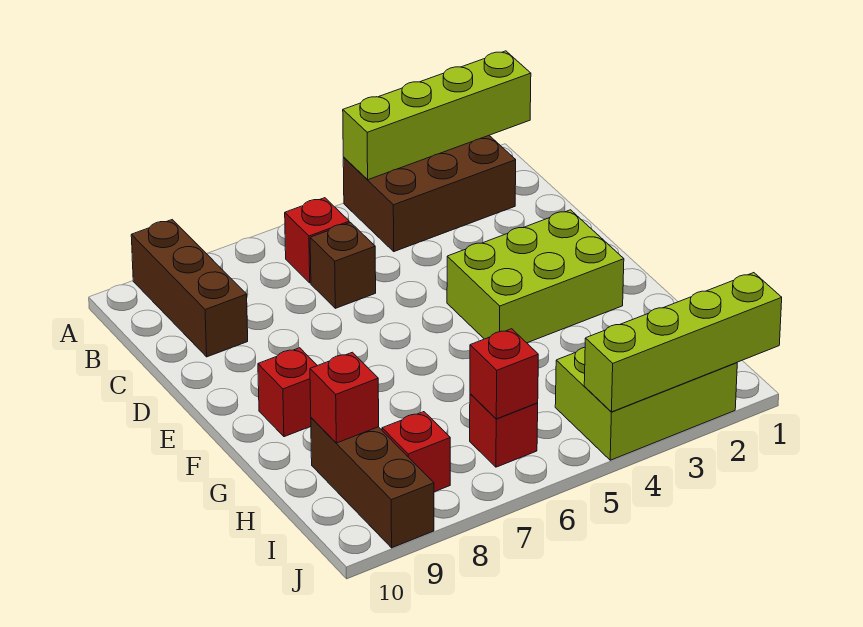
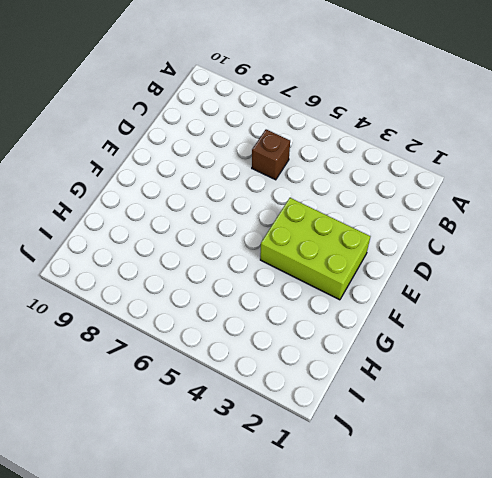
none -> brown 2x3 brick [343,136,516,252]
none -> brown 1x3 brick [131,220,248,357]
none -> red 1x1 brick [285,198,349,283]

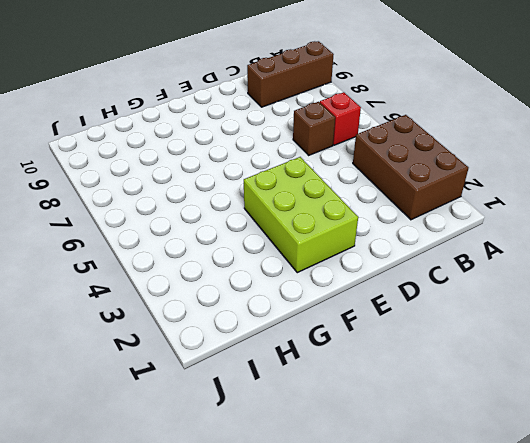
none -> red 1x1 brick [258,348,317,437]
none -> brown 1x3 brick [311,418,434,548]
none -> lime 2x3 brick [555,347,737,460]

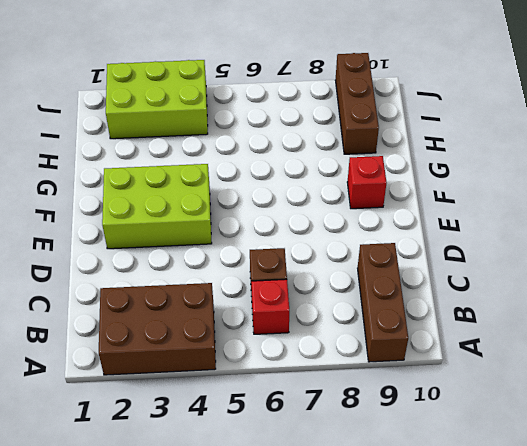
none -> red 1x1 brick [470,394,538,467]
none -> red 1x1 brick [382,412,450,492]
none -> lime 1x4 brick [343,51,531,180]

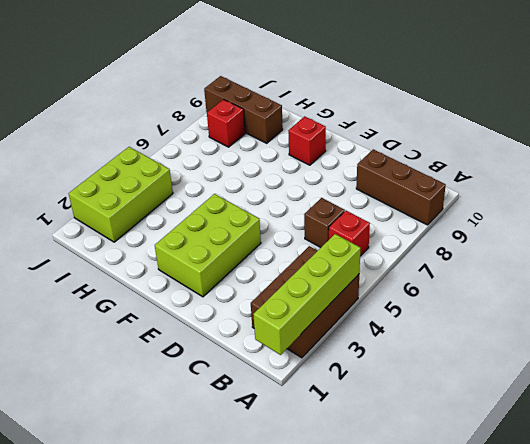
none -> red 1x1 brick [470,394,538,467]
none -> red 1x1 brick [310,352,379,443]
none -> red 1x1 brick [470,329,538,419]

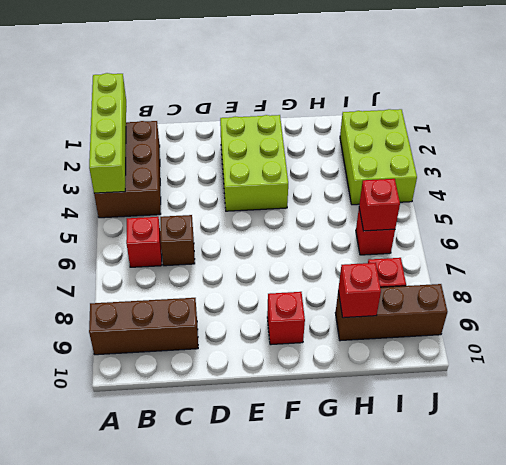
none -> lime 1x4 brick [584,273,782,412]

